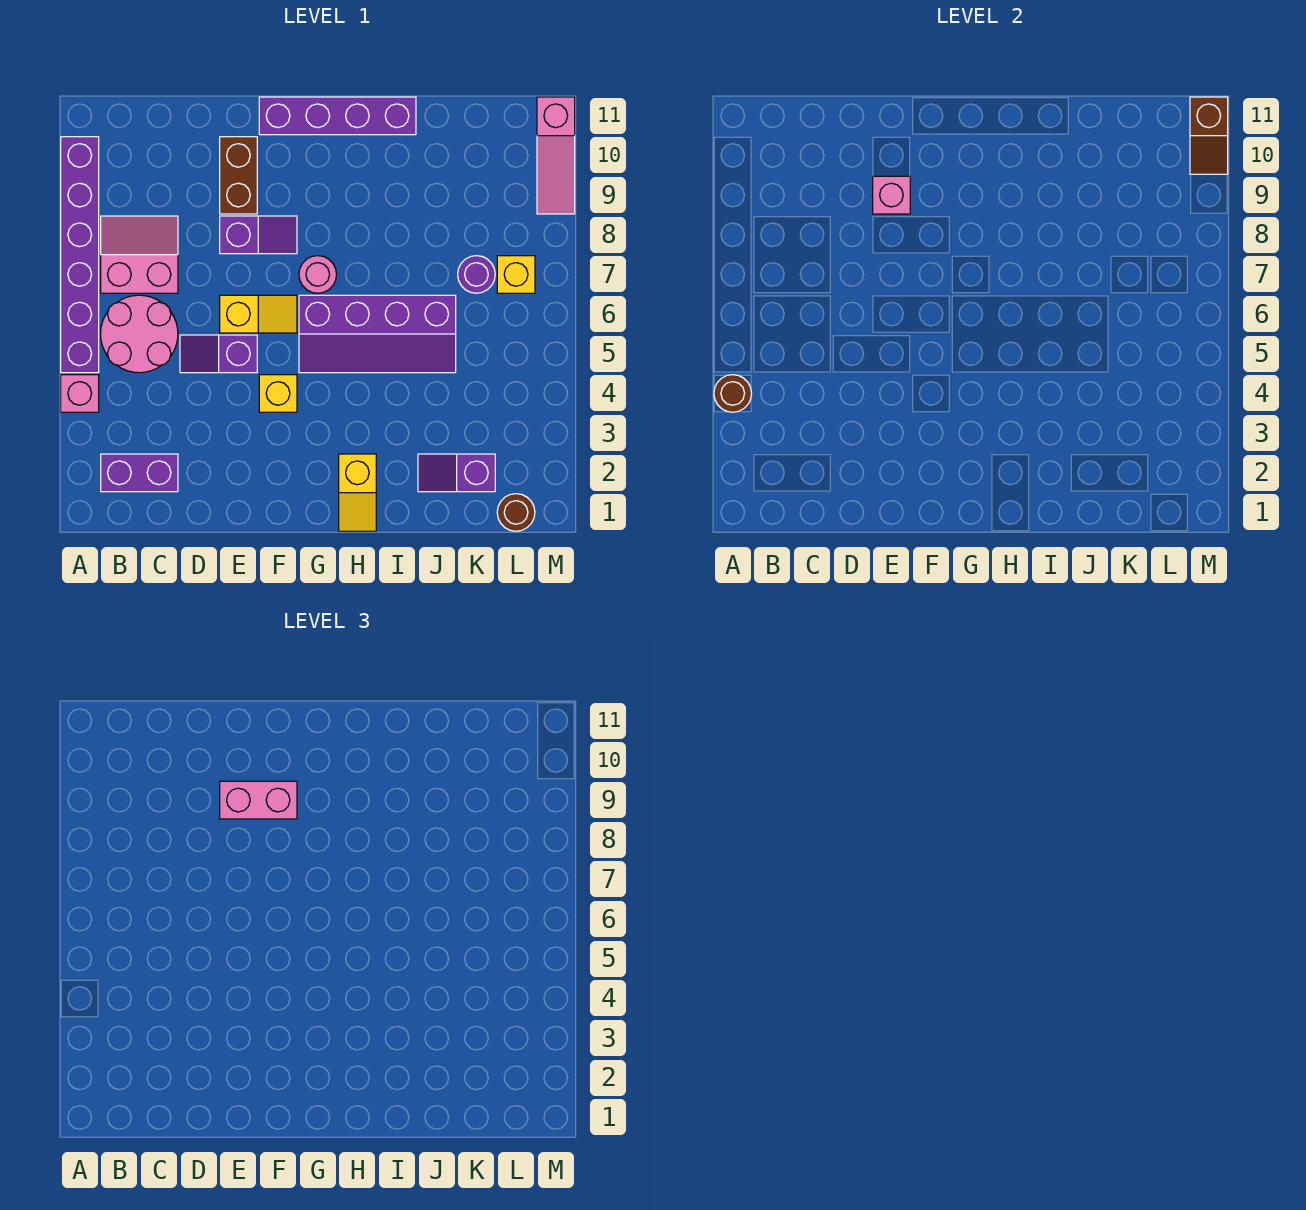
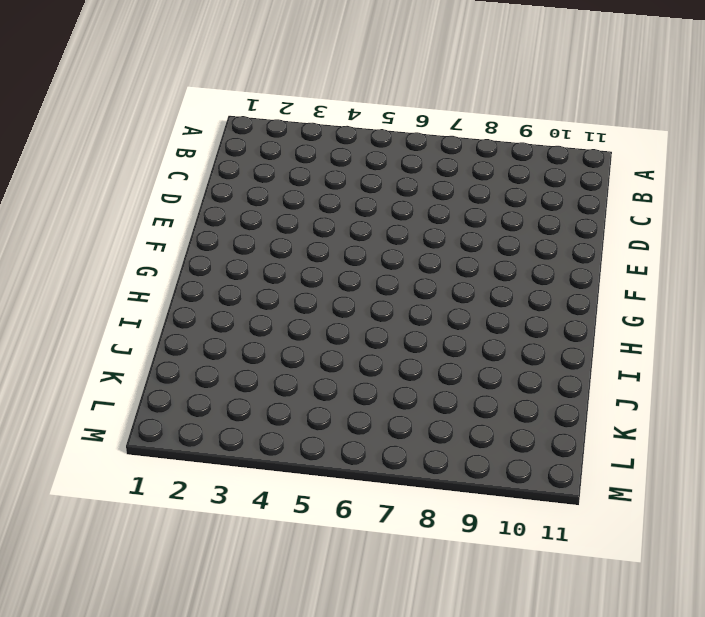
none -> pink 1x1 brick [61,375,99,412]
none -> purple 1x6 brick [61,137,99,373]
none -> purple 1x2 brick [101,454,178,492]

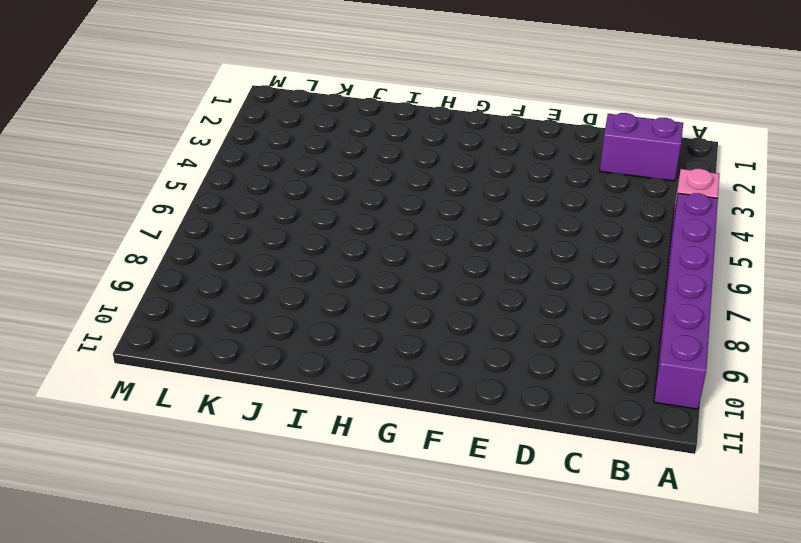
none -> pink 2x2 round brick [101,295,178,373]
none -> pink 2x2 slope [101,216,178,293]
none -> purple 1x2 slope [180,335,257,373]

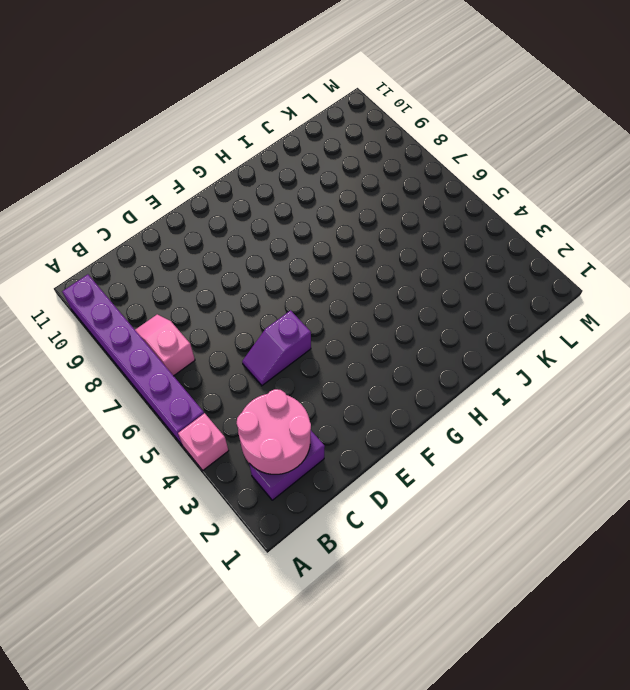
pink 2x2 round brick [237,389,311,474] -> pink 2x2 round brick moved to [101,295,178,373]
pink 1x2 slope [135,314,195,376] -> pink 2x2 slope [101,216,178,293]
none -> yellow 1x2 slope [220,295,297,333]
none -> purple 1x2 slope [220,216,297,254]
none -> brown 1x2 brick [220,137,257,214]

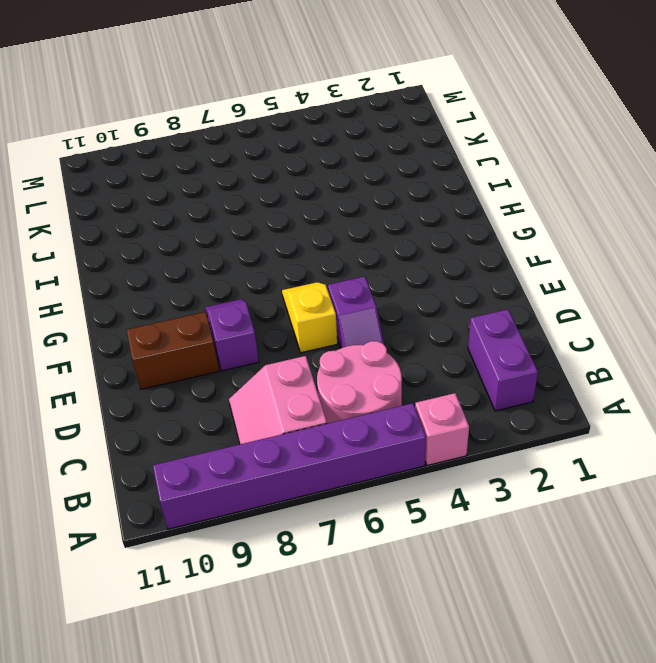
none -> yellow 1x1 brick [259,375,297,412]
none -> purple 1x4 brick [259,97,416,135]
none -> purple 2x4 slope [299,295,456,373]

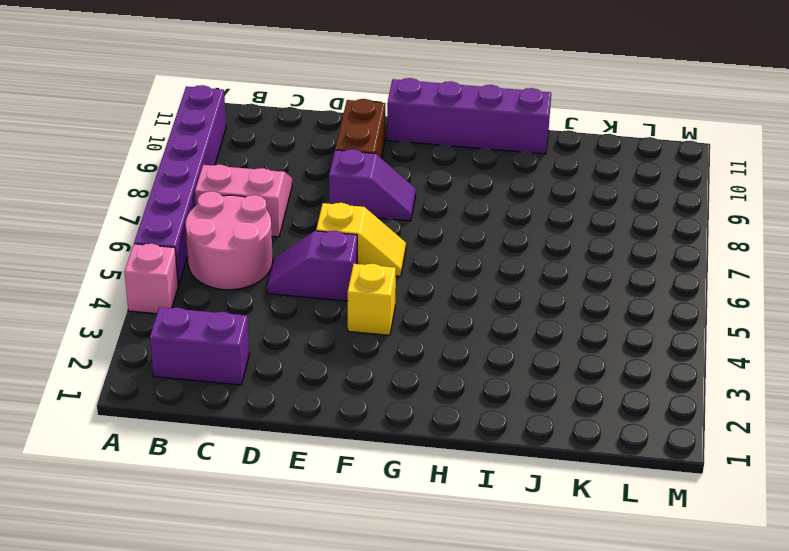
none -> purple 2x4 slope [299,295,456,373]
none -> pink 1x1 round brick [299,256,337,293]
none -> yellow 1x2 slope [339,454,376,531]

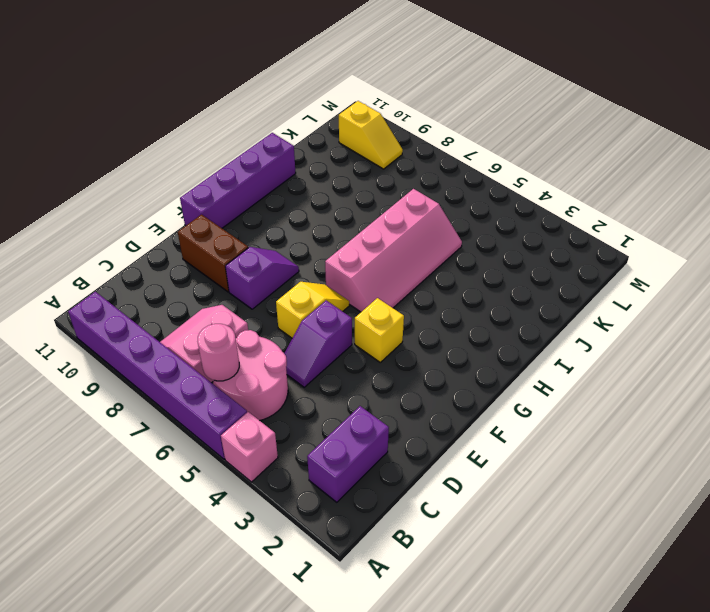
pink 1x1 round brick [198,324,239,381] -> pink 1x1 round brick moved to [299,256,337,293]
pink 2x4 slope [325,189,462,312] -> purple 2x4 slope [299,295,456,373]
yellow 1x2 slope [339,101,403,169] -> yellow 1x2 slope moved to [339,454,376,531]
none -> purple 1x2 slope [418,454,495,492]
none -> purple 1x1 round brick [458,256,495,293]
none -> brown 1x1 round brick [497,494,535,531]

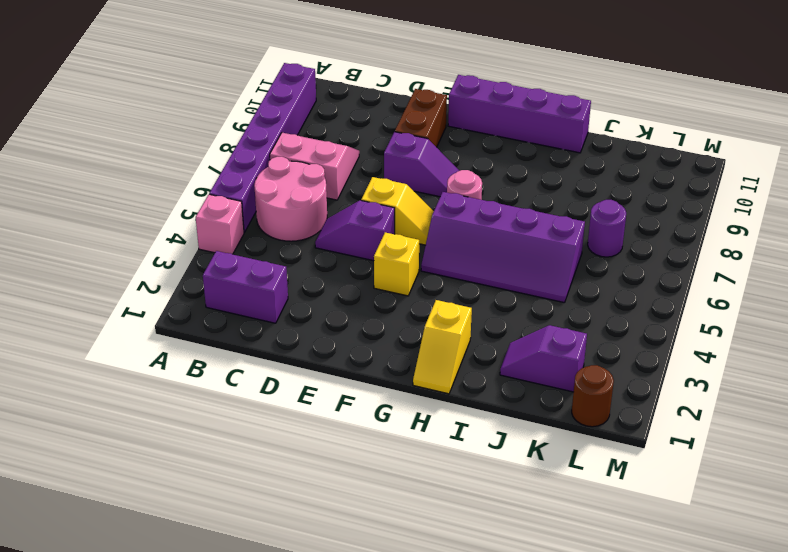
none -> yellow 1x1 brick [497,256,535,293]
none -> pink 1x3 slope [537,97,575,214]
none -> brown 1x1 round brick [714,375,752,412]

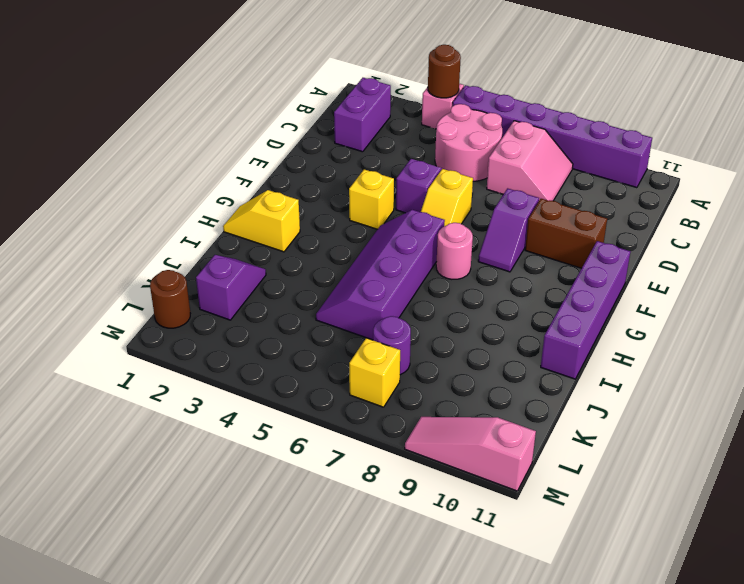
none -> pink 1x1 brick [873,176,910,214]
none -> brown 1x2 slope [1190,97,1228,174]
none -> pink 1x2 brick [220,781,297,819]

